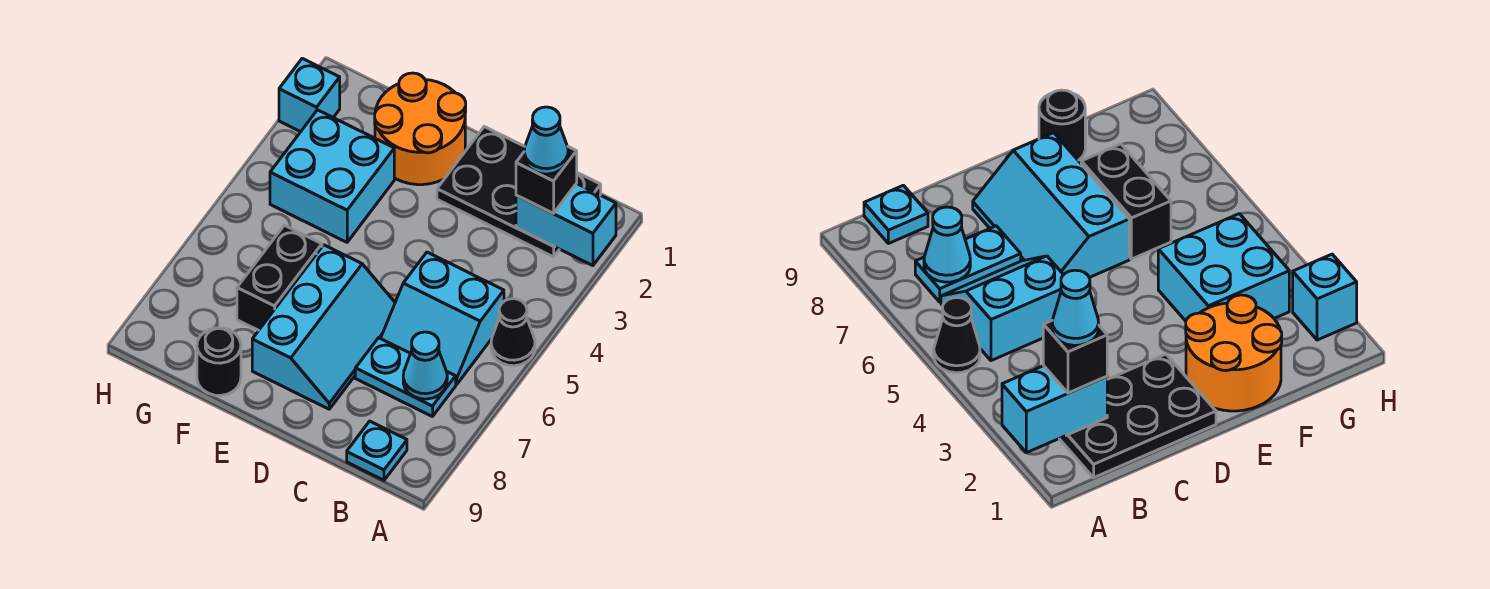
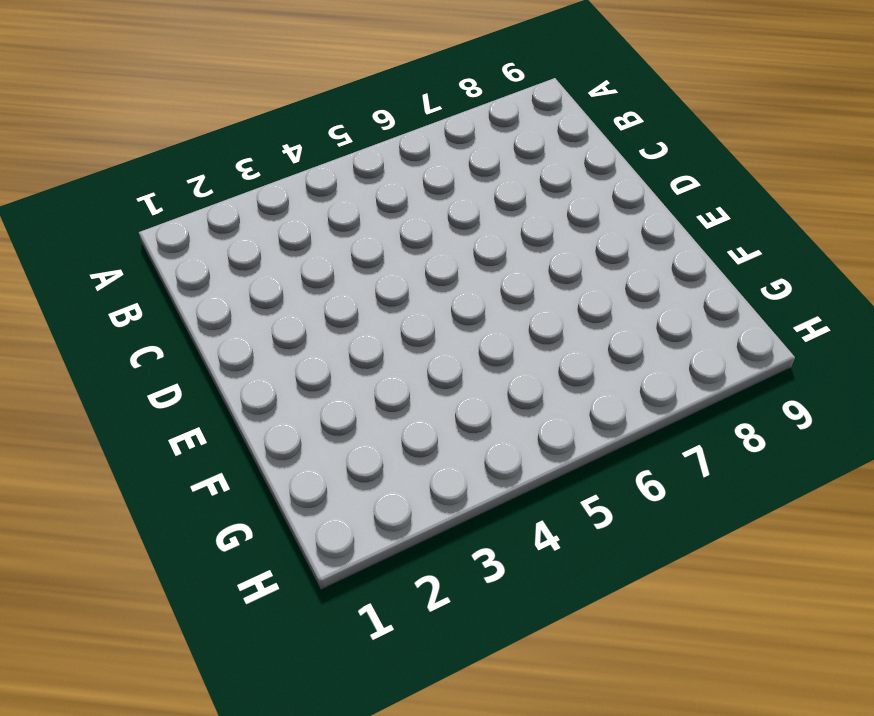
none -> black 1x1 cone [491,299,535,366]
none -> black 2x3 plate [437,127,601,257]
none -> cyan 2x2 slope [381,252,504,385]

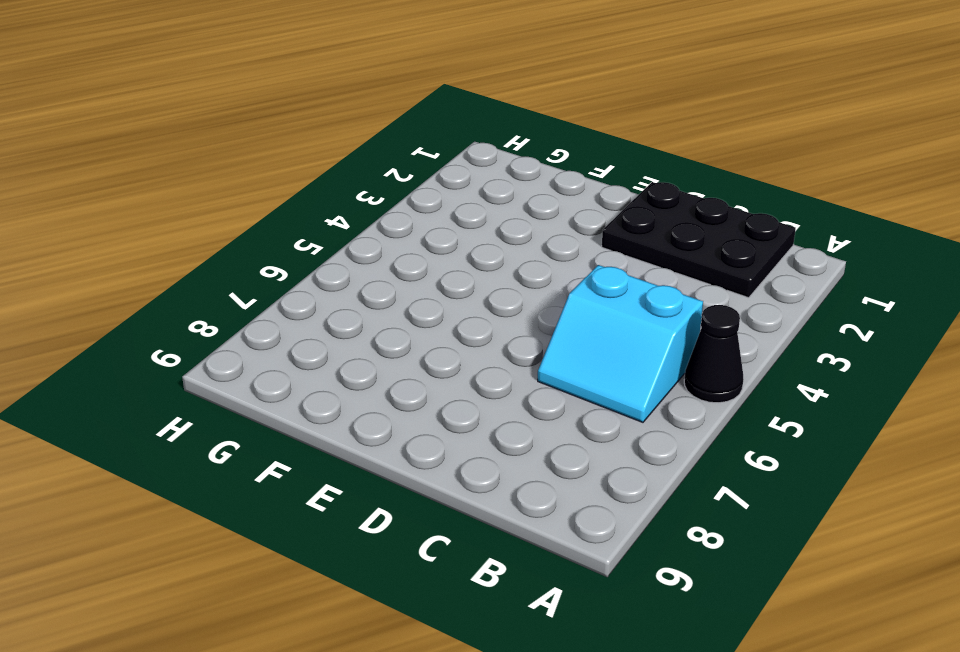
none -> cyan 1x2 plate [355,338,456,417]
none -> cyan 1x1 plate [347,421,407,480]
none -> cyan 2x3 slope [252,245,395,409]

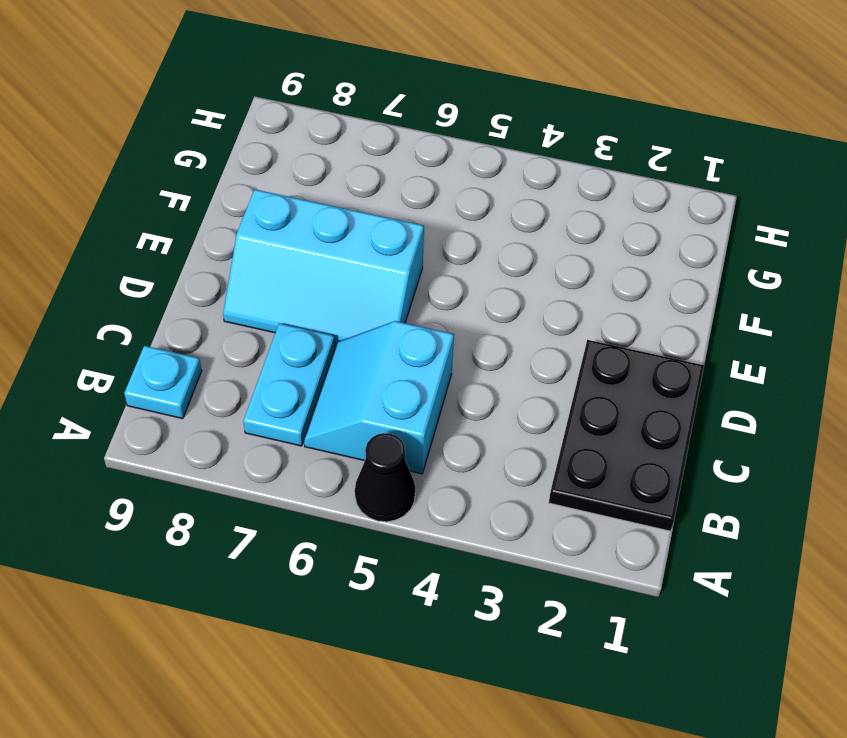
none -> orange 2x2 round brick [375,73,466,185]
none -> cyan 2x2 brick [270,110,394,242]
none -> black 1x2 brick [237,225,322,330]

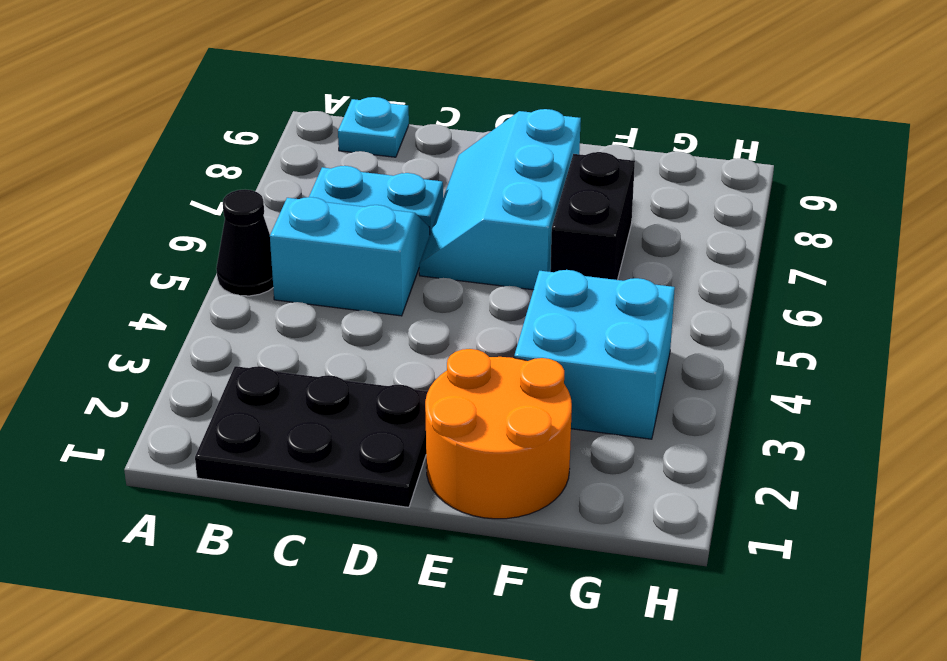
none -> black 1x1 round brick [197,328,241,396]
none -> cyan 1x1 brick [279,58,340,132]
none -> cyan 1x2 brick [516,183,616,266]

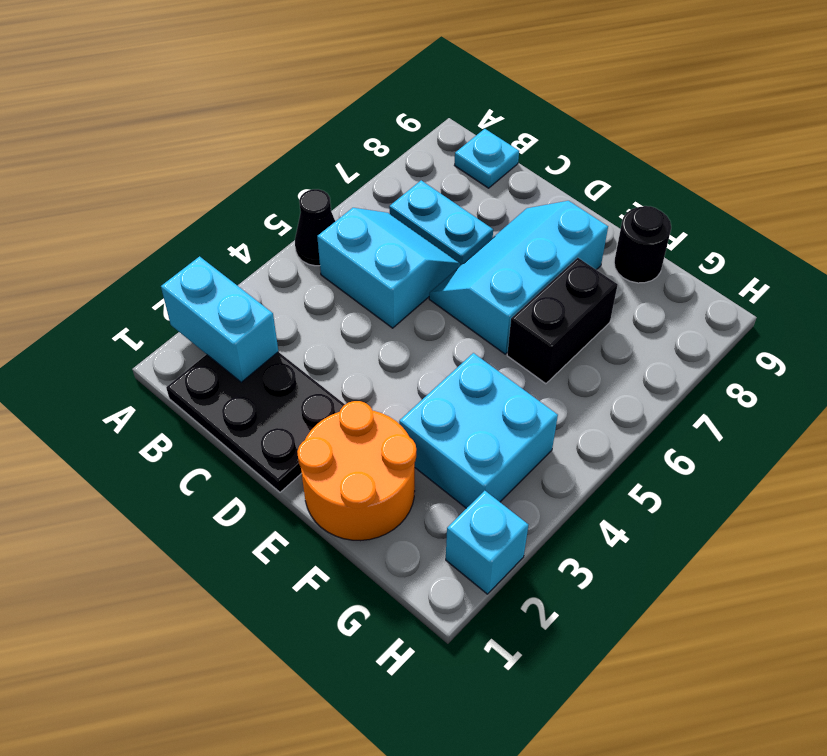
none -> cyan 1x1 cone [403,332,447,399]
none -> black 1x1 brick [516,146,577,213]
none -> cyan 1x1 cone [524,107,568,174]

